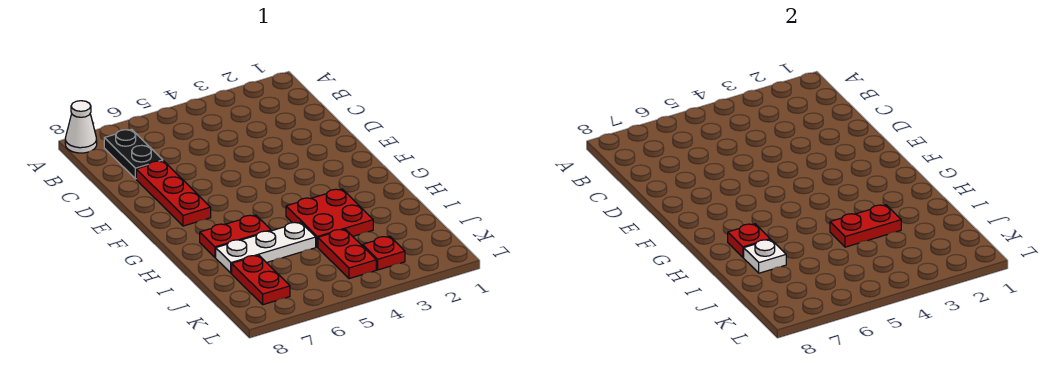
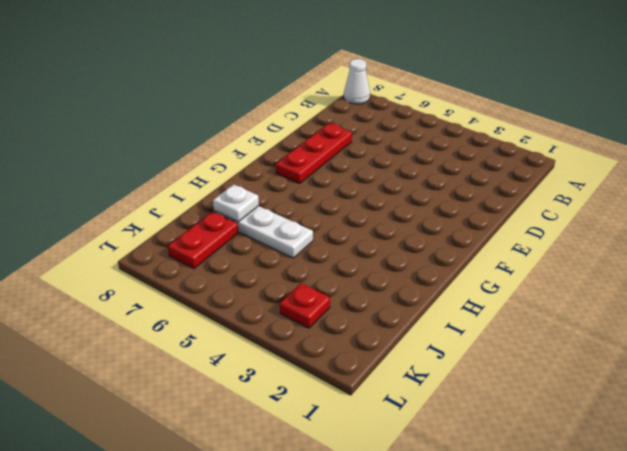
none -> black 1x2 plate [104,129,163,179]
none -> red 2x2 plate [286,189,373,247]
none -> red 1x2 plate [200,215,271,257]

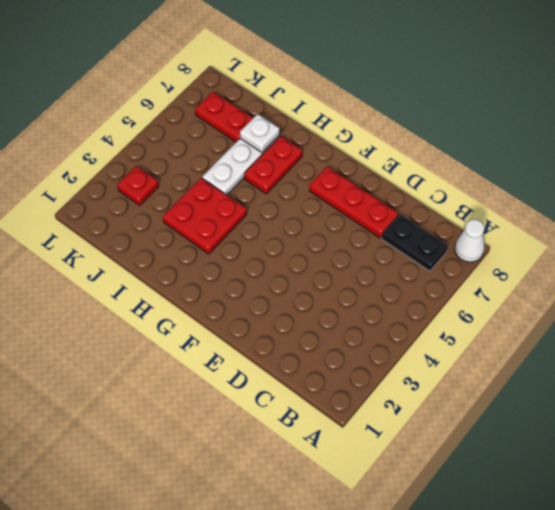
none -> red 1x2 plate [318,229,376,279]
none -> red 1x1 plate [728,224,770,257]
none -> red 1x2 plate [830,205,901,247]

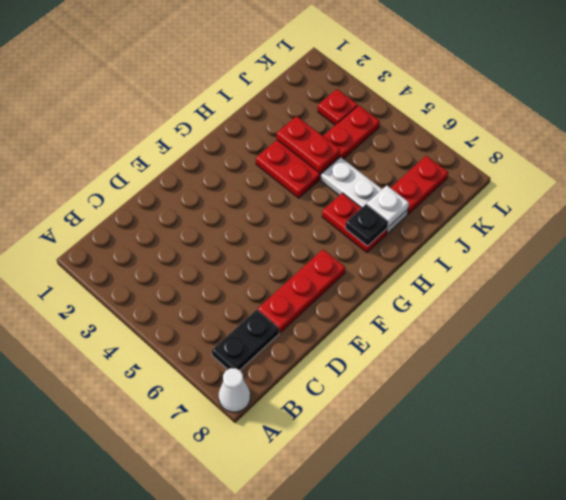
black 1x1 plate [345,204,388,246] -> red 1x1 plate [728,224,770,257]

